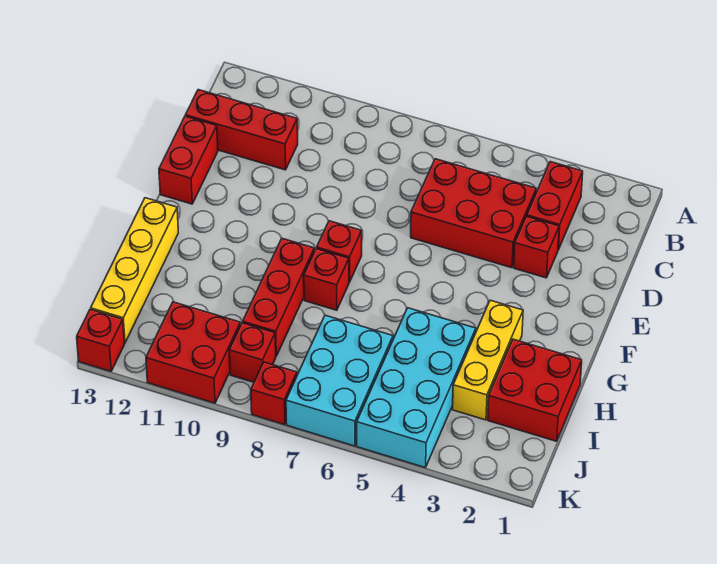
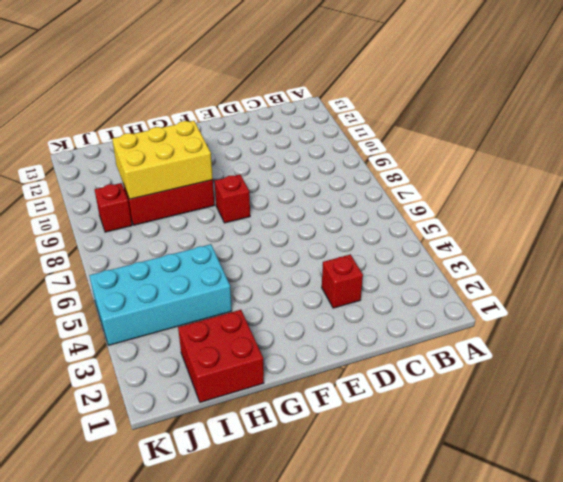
yellow 2x3 brick [112,121,213,199] -> none
none -> red 1x2 brick [527,162,583,250]
none -> red 2x3 brick [411,159,536,268]
none -> red 1x3 brick [185,90,298,170]

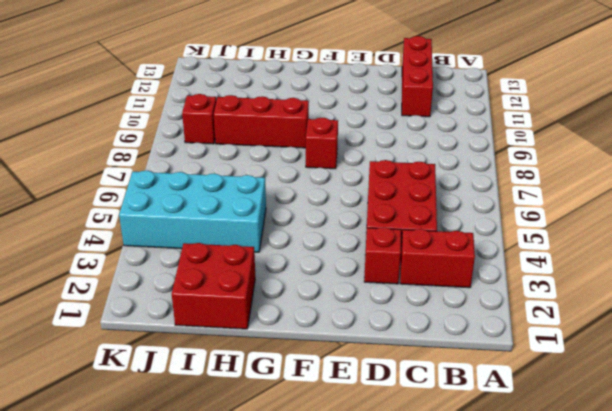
none -> red 1x2 brick [159,116,218,204]
none -> yellow 1x3 brick [453,300,523,420]
none -> red 1x1 brick [304,249,349,310]

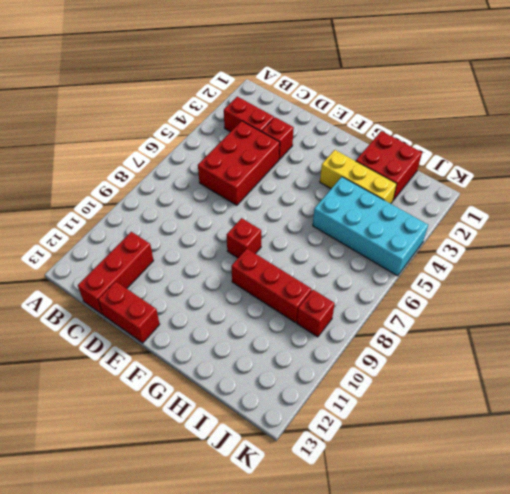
none -> red 1x1 brick [304,249,349,310]
none -> yellow 1x4 brick [91,198,178,343]
none -> cyan 2x3 brick [286,315,393,446]

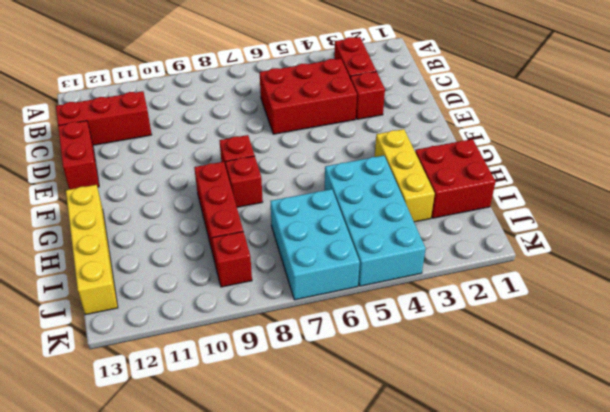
none -> red 2x2 brick [146,302,240,403]
none -> red 1x1 brick [251,362,297,425]
none -> red 1x1 brick [77,309,124,372]

